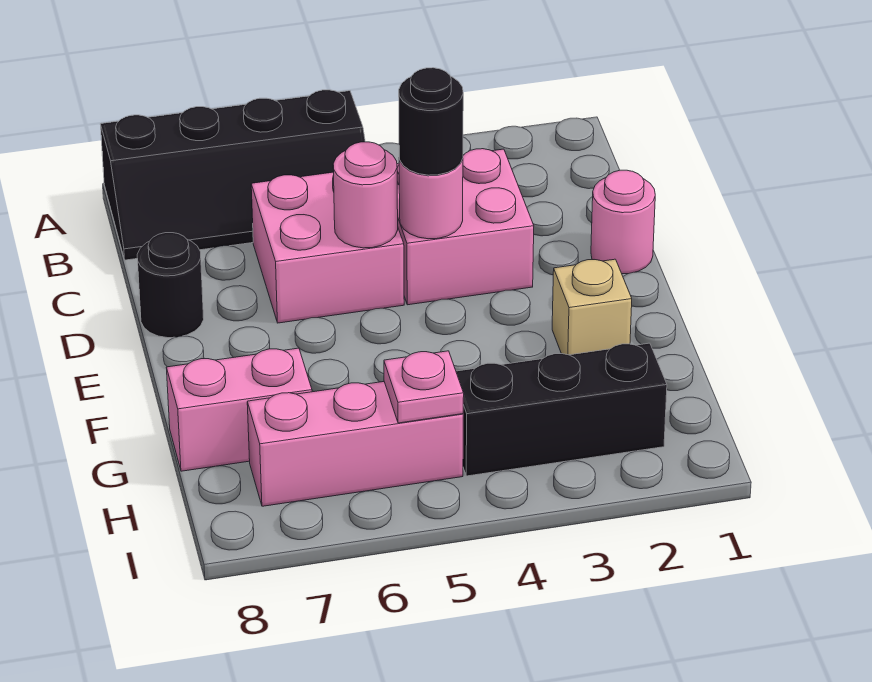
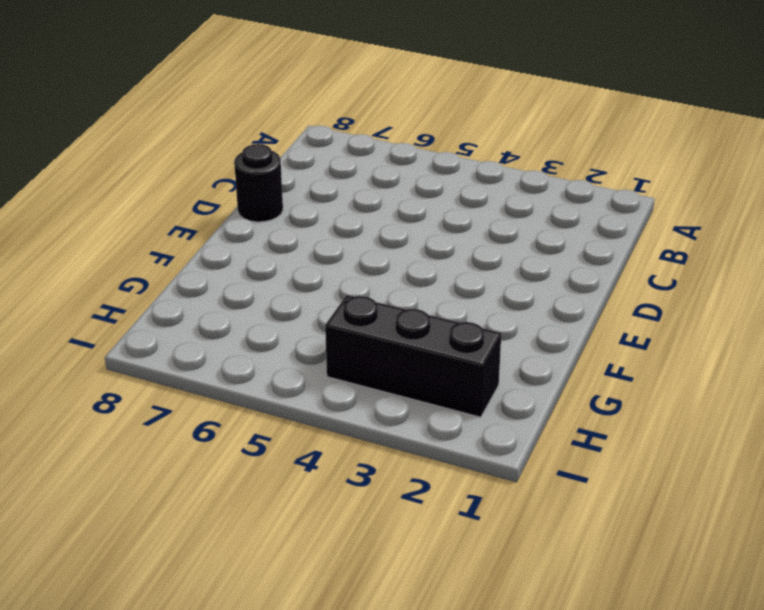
none -> black 2x4 slope [101,90,365,260]
none -> pink 2x2 brick [397,149,534,305]
none -> pink 2x2 brick [251,172,404,323]

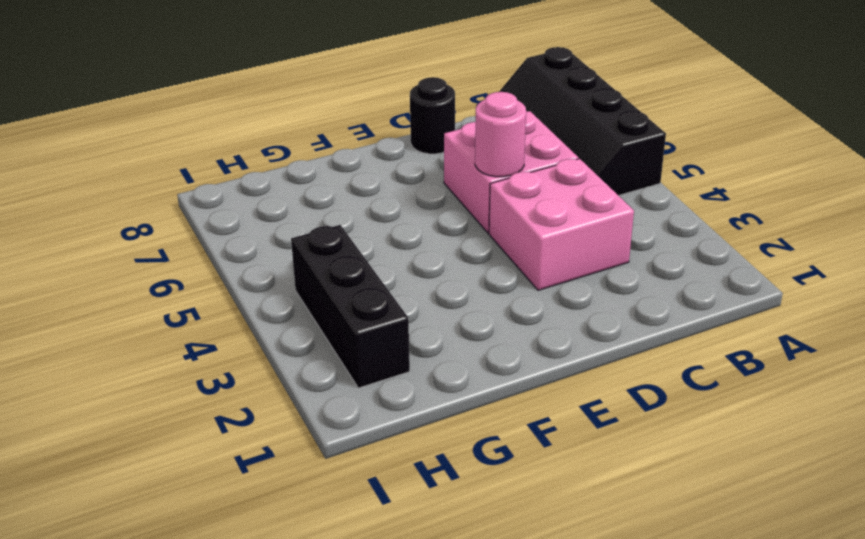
none -> pink 1x1 round brick [591,170,655,274]
none -> tan 1x1 brick [552,259,632,355]
none -> pink 1x2 brick [166,348,312,471]

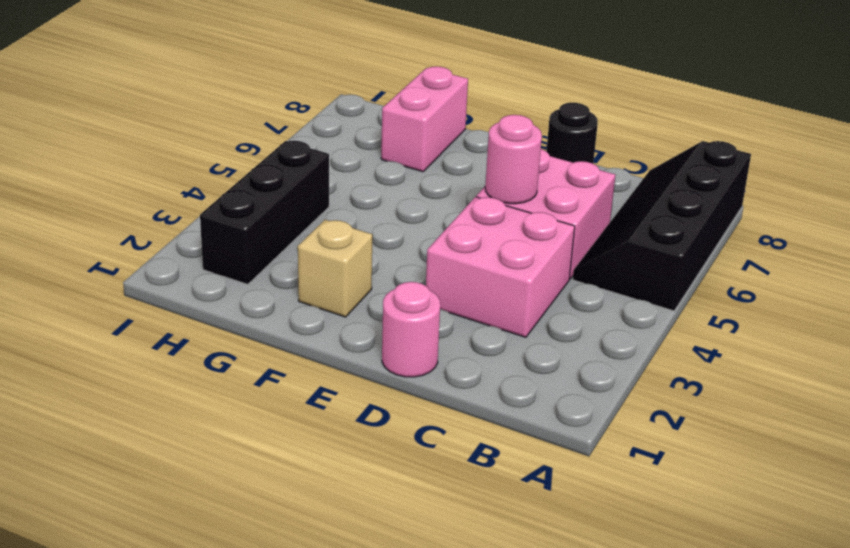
none -> pink 1x3 brick [247,382,463,506]
none -> pink 1x1 round brick [399,158,463,239]
none -> pink 1x1 plate [384,351,464,423]

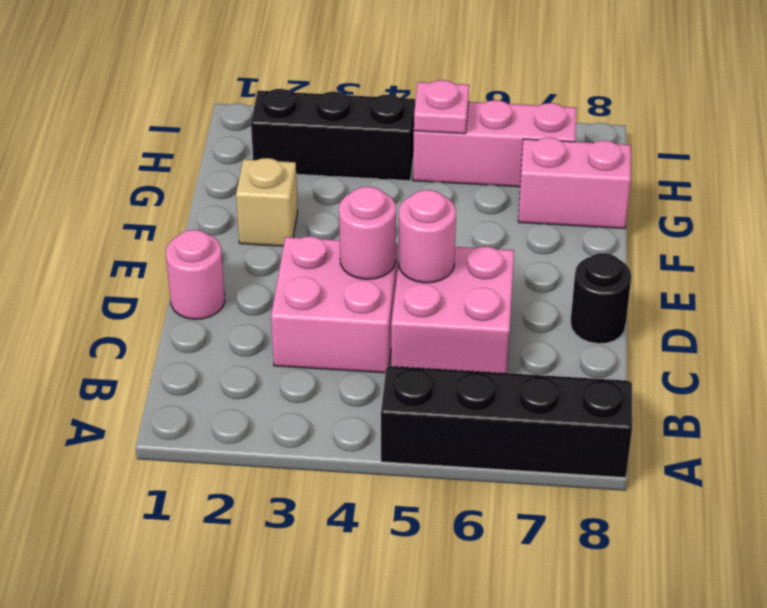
none -> black 1x1 round brick [399,68,463,175]

